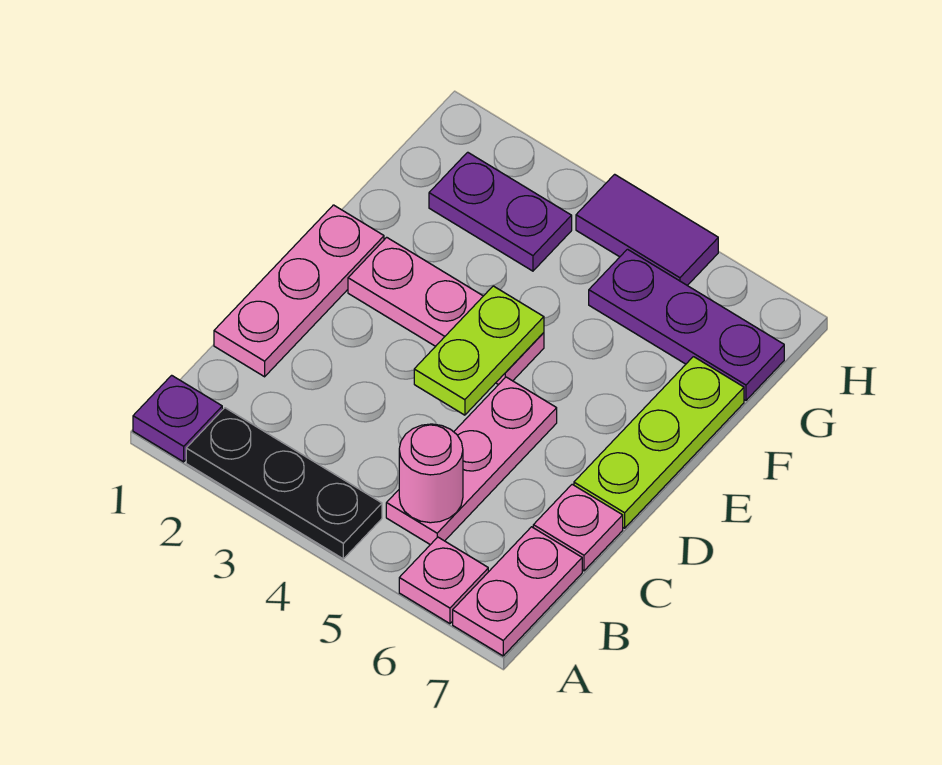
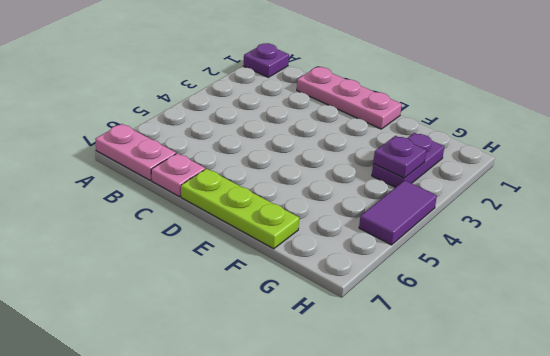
purple 1x1 plate [373,136,426,178] -> none
none -> black 1x3 plate [186,408,382,559]
none -> pink 1x1 plate [399,537,488,624]
none -> pink 1x3 plate [386,377,557,545]

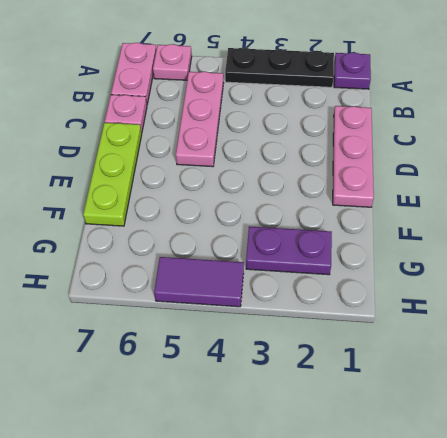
none -> pink 1x3 plate [348,237,544,385]
none -> purple 1x3 plate [589,249,784,400]
none -> pink 1x1 round brick [399,424,463,523]

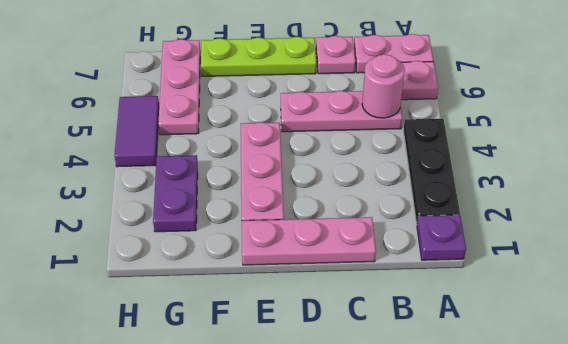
pink 1x3 plate [158,39,200,135] -> purple 1x3 plate [589,249,784,400]
none -> lime 1x2 plate [414,286,544,415]

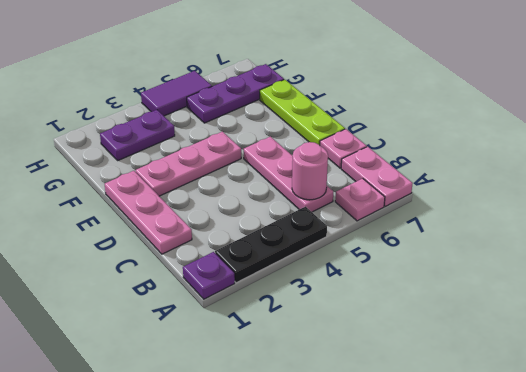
none -> lime 1x2 plate [414,286,544,415]

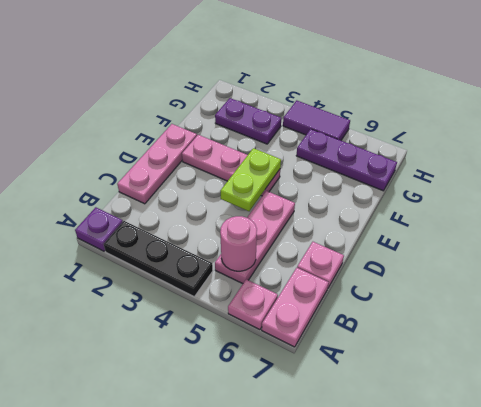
none -> lime 1x3 plate [574,357,744,528]

